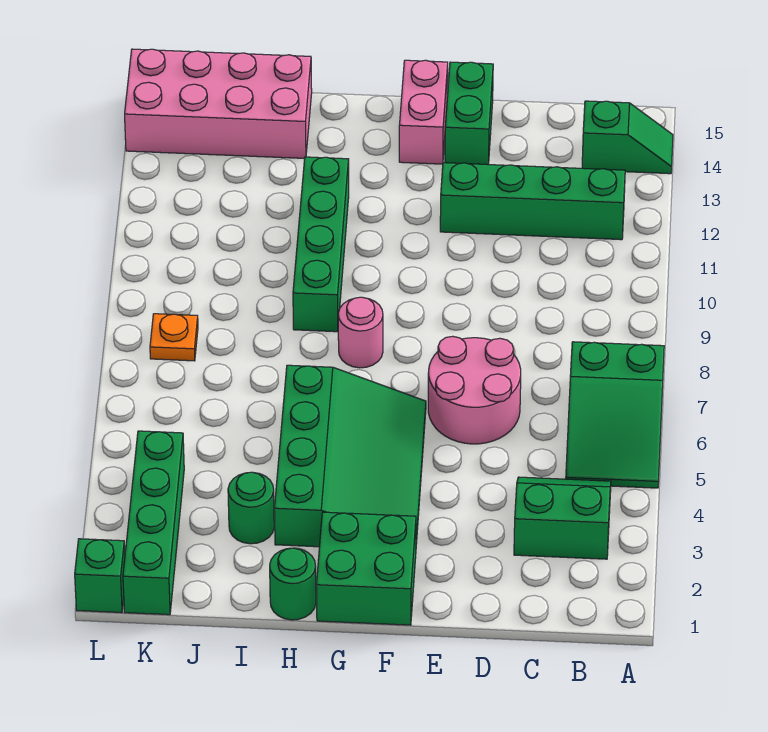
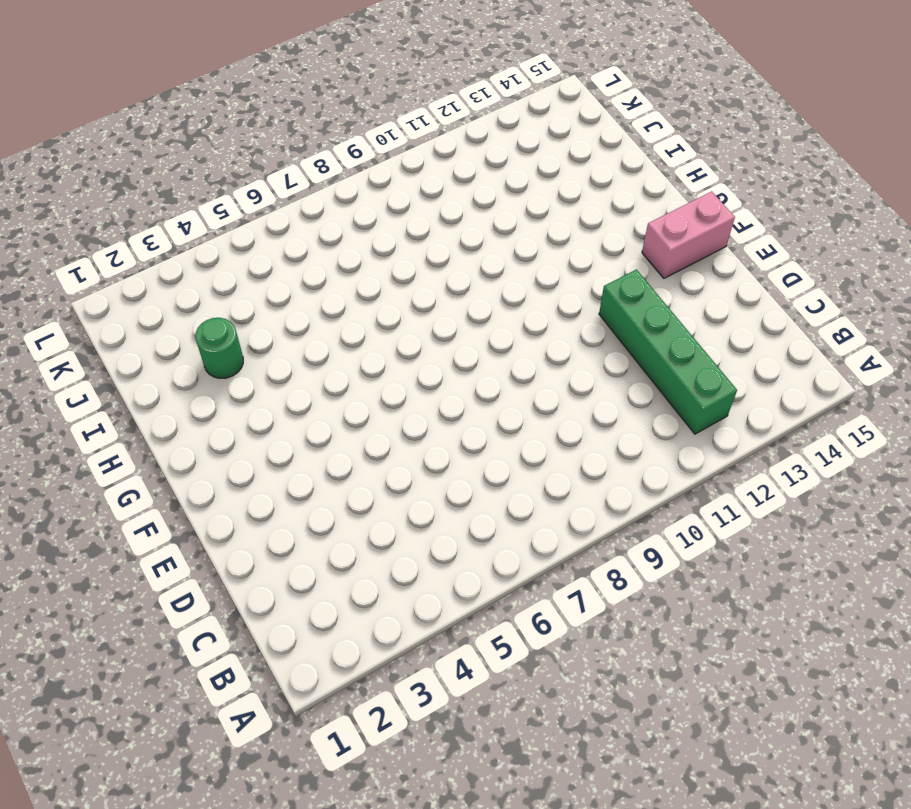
none -> green 2x3 slope [566,342,664,488]
none -> green 1x2 slope [582,101,673,174]
none -> green 2x2 slope [514,477,611,559]

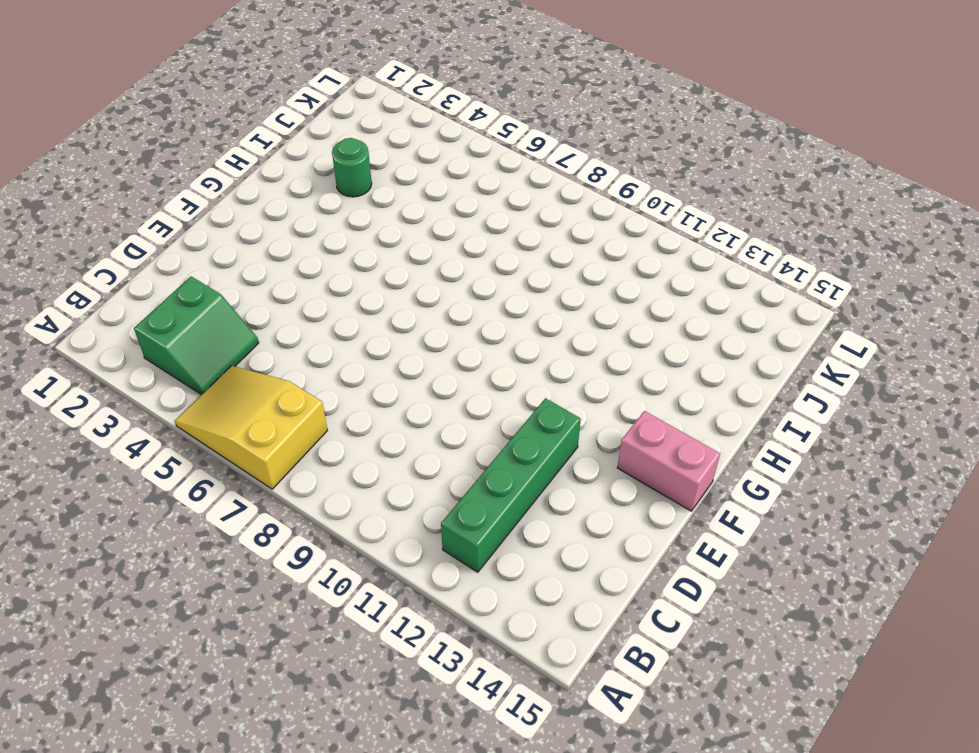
yellow 2x3 slope [175,366,327,489] -> green 2x3 slope [566,342,664,488]
none -> green 1x2 slope [582,101,673,174]
none -> pink 2x2 round brick [428,336,521,444]
none -> green 1x2 brick [445,62,493,165]

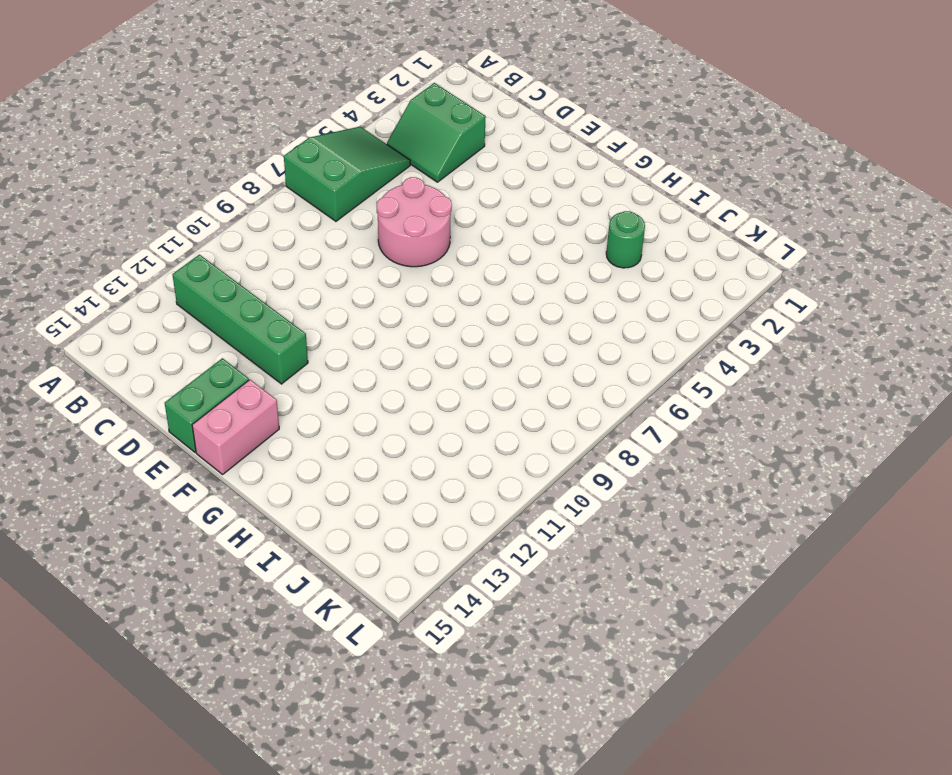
none -> green 1x2 slope [582,101,673,174]
none -> green 2x2 brick [316,512,416,625]
none -> green 3x4 slope [274,365,426,547]

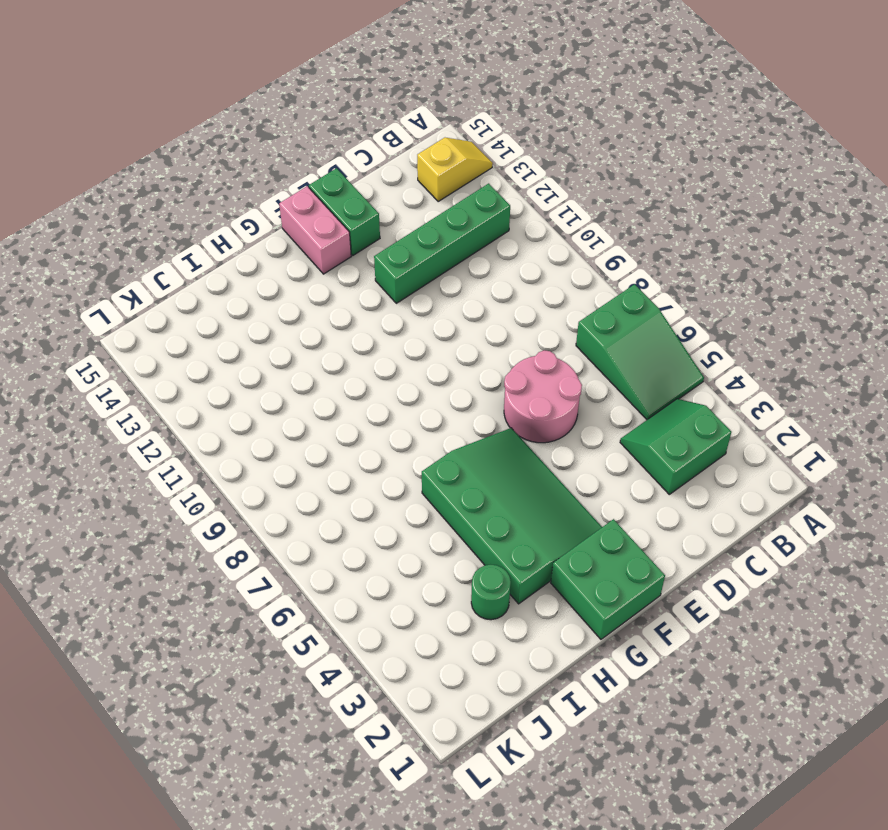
yellow 1x2 slope [417,138,493,201] -> green 1x2 slope [582,101,673,174]
none -> pink 1x1 round brick [338,297,383,368]
none -> green 1x1 round brick [270,548,316,620]
none -> green 1x4 brick [293,157,349,332]

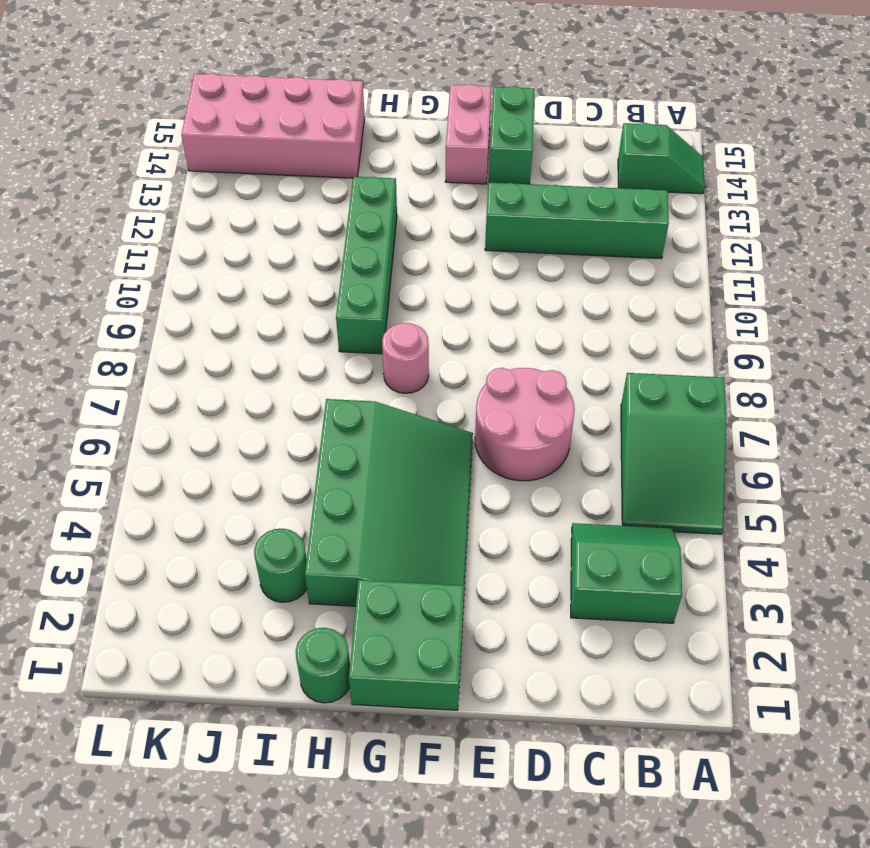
none -> green 1x4 brick [123,431,184,615]
none -> orange 1x1 plate [150,314,198,361]
none -> green 1x1 brick [75,539,125,613]

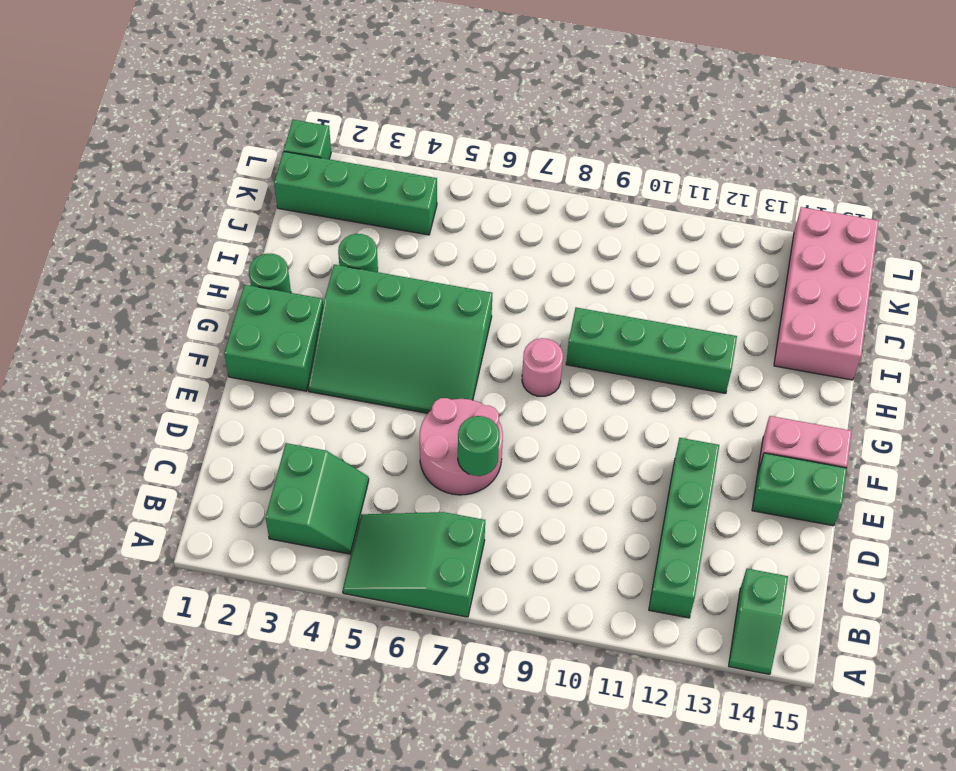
green 1x1 round brick [458,416,499,476] -> none
none -> orange 1x1 plate [150,314,198,361]

